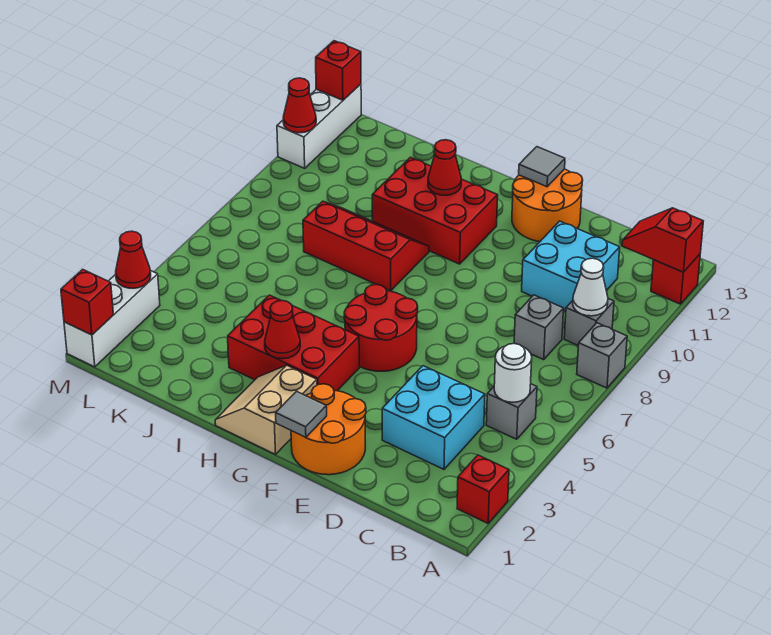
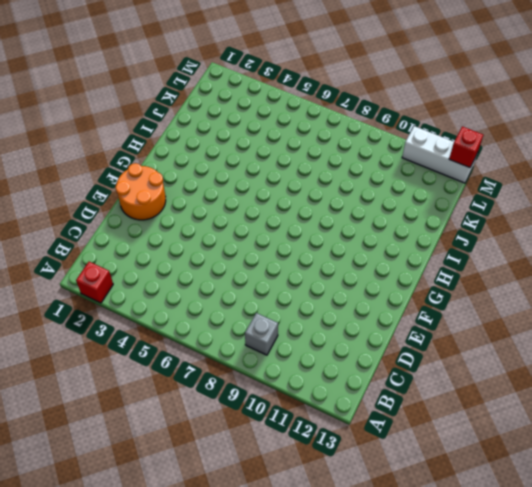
none -> grey 1x1 brick [577,323,627,388]
none -> red 1x1 brick [651,254,700,304]
none -> grey 1x1 brick [486,384,537,439]

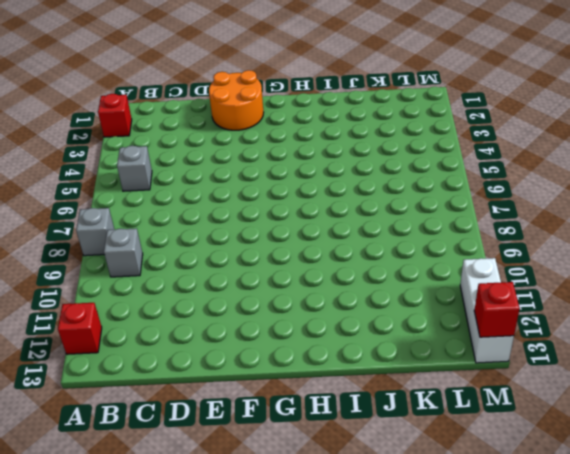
none -> cyan 2x2 brick [382,366,485,469]
none -> grey 1x1 brick [514,295,564,360]
none -> cyan 2x2 brick [522,221,620,311]

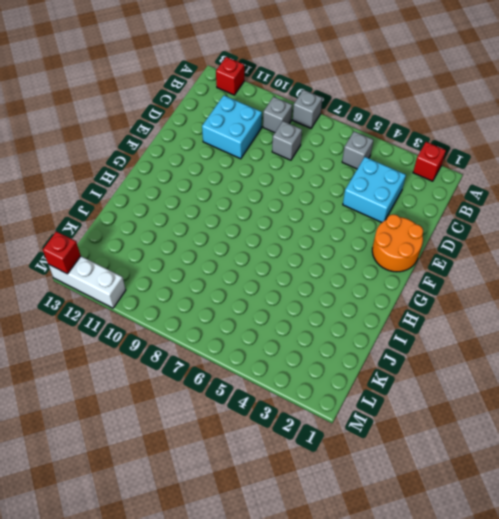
none -> orange 2x2 round brick [512,169,583,242]
none -> red 2x2 round brick [344,284,418,371]
none -> tan 2x2 slope [215,365,317,454]

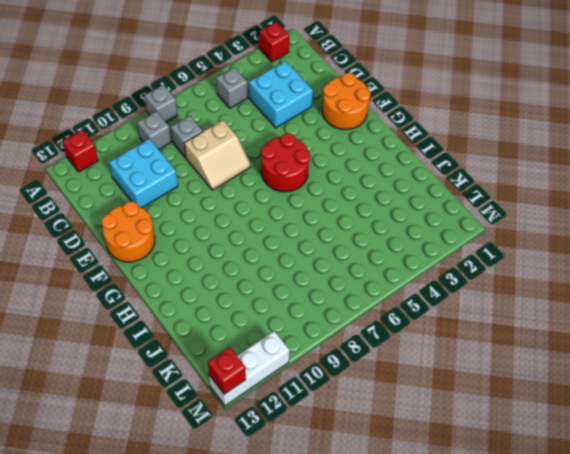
tan 2x2 slope [184,120,251,190] -> tan 2x2 slope moved to [215,365,317,454]
none -> red 2x3 brick [228,295,359,391]
none -> red 2x3 brick [372,157,498,264]
none -> red 2x3 slope [303,201,429,291]

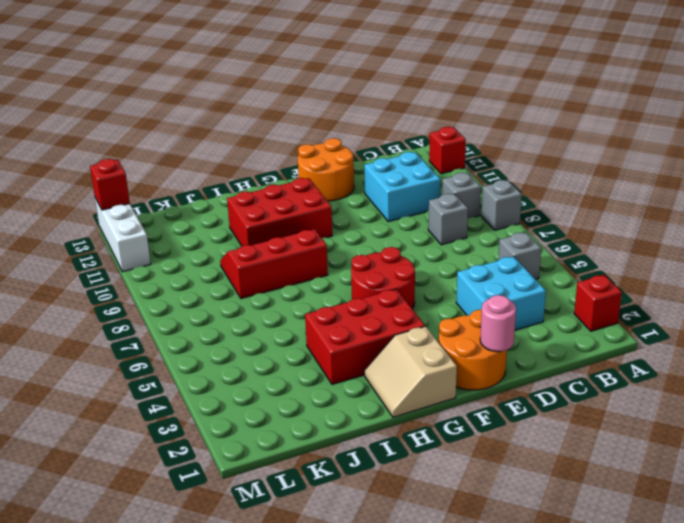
pink 1x1 round brick [480,295,516,352] -> none
none -> white 1x3 brick [64,271,160,367]
none -> red 1x2 slope [622,208,703,272]
none -> white 1x1 round brick [494,344,532,402]

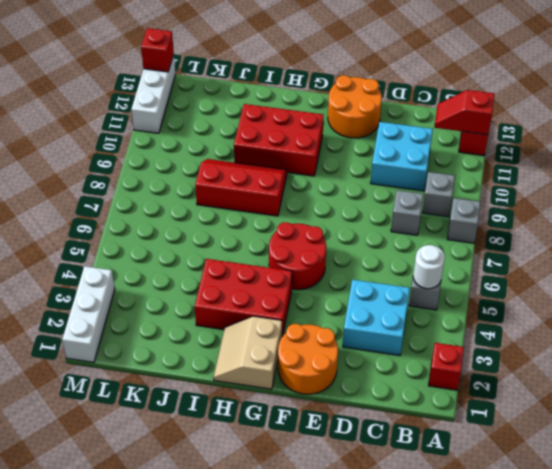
none -> white 1x1 cone [573,258,608,316]
none -> grey 1x1 tile [276,391,327,437]
none -> grey 1x1 tile [519,147,565,187]

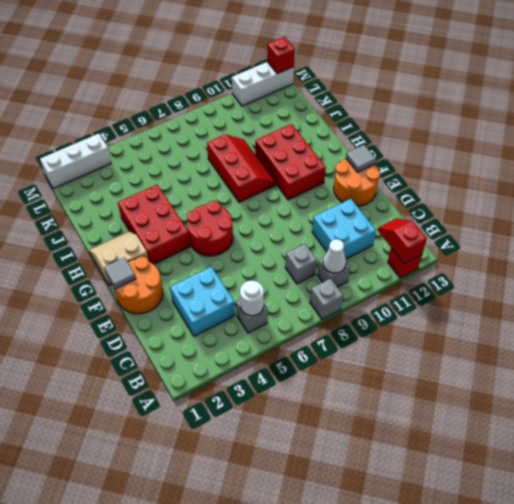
none -> red 1x1 brick [457,455,509,523]
none -> red 1x1 cone [265,300,300,359]
none -> red 1x1 cone [428,140,461,195]

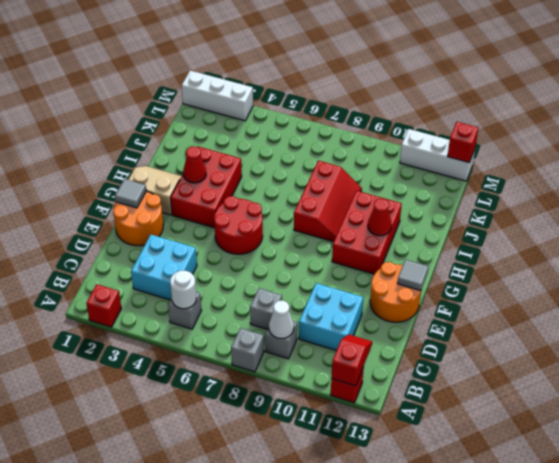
none -> red 1x1 brick [61,269,113,335]
none -> red 1x1 cone [116,231,151,288]
none -> red 1x1 cone [283,78,316,133]

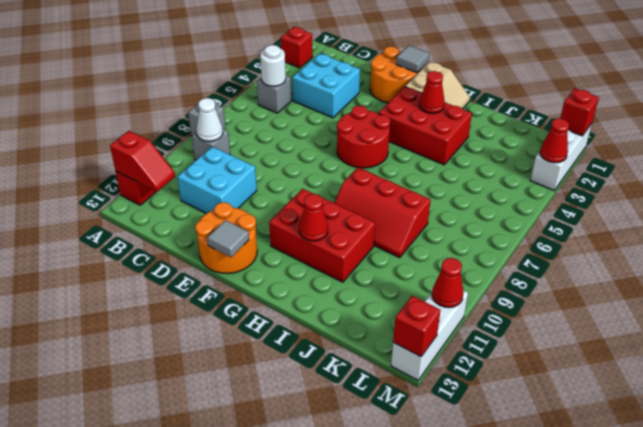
none -> grey 1x1 brick [514,295,564,360]

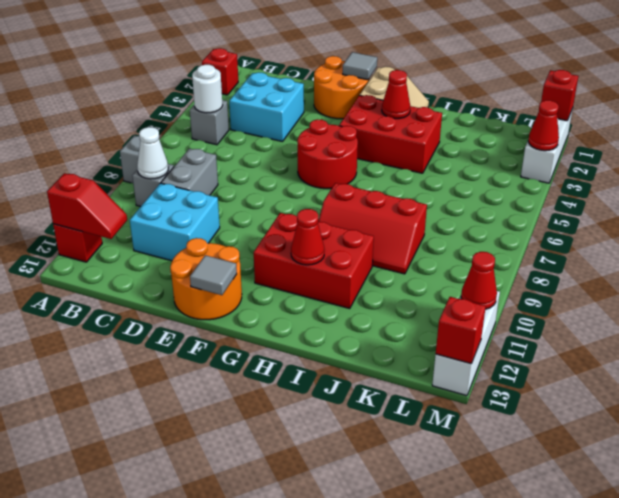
grey 1x2 brick [161,149,218,195] -> grey 1x1 brick [514,295,564,360]

